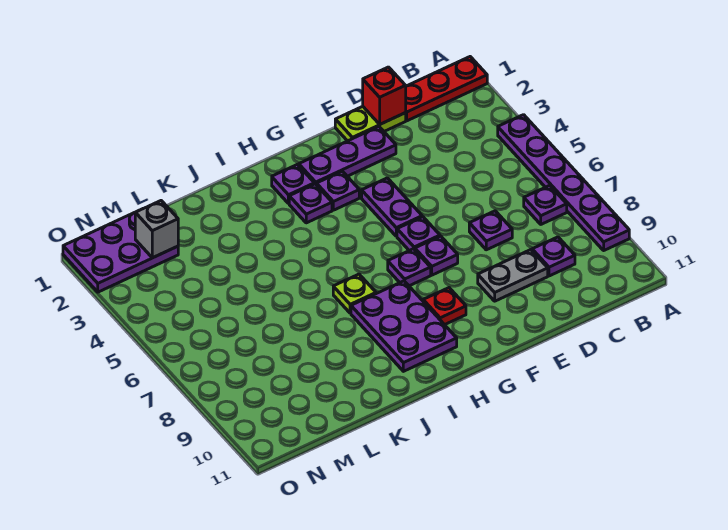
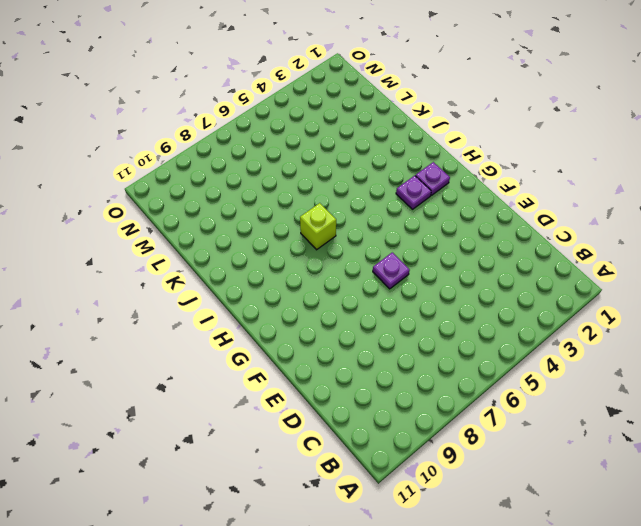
lime 1x1 brick [300,203,336,250] -> lime 1x1 plate [333,274,376,313]
none -> red 1x3 plate [406,57,487,121]
none -> purple 1x6 plate [498,115,629,250]
none -> purple 1x1 plate [524,185,567,224]

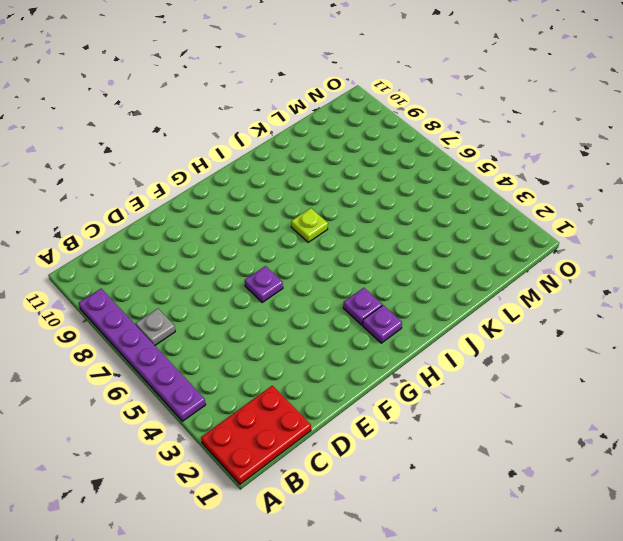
red 2x3 plate [201,386,311,484] -> red 1x3 plate [406,57,487,121]
grey 1x1 plate [136,309,175,345] -> purple 1x1 plate [524,185,567,224]
none -> purple 1x1 plate [532,237,575,276]
none -> lime 1x2 plate [335,106,406,141]
none -> purple 1x1 plate [469,211,512,250]

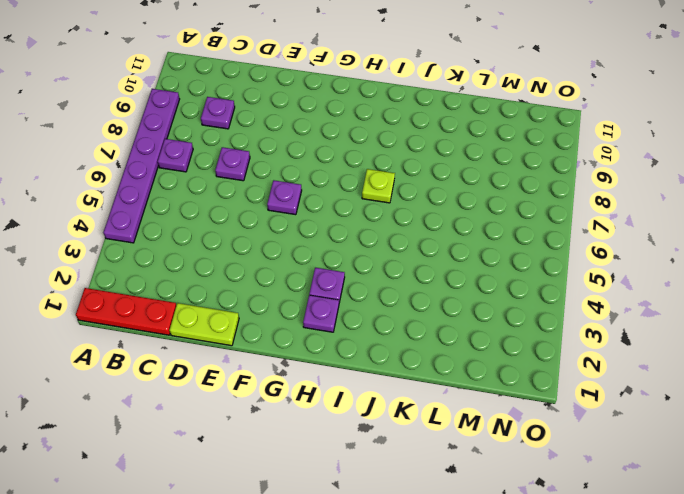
none -> grey 1x2 plate [478,250,548,301]
none -> purple 1x3 plate [299,127,396,185]
none -> purple 1x2 plate [362,178,422,236]

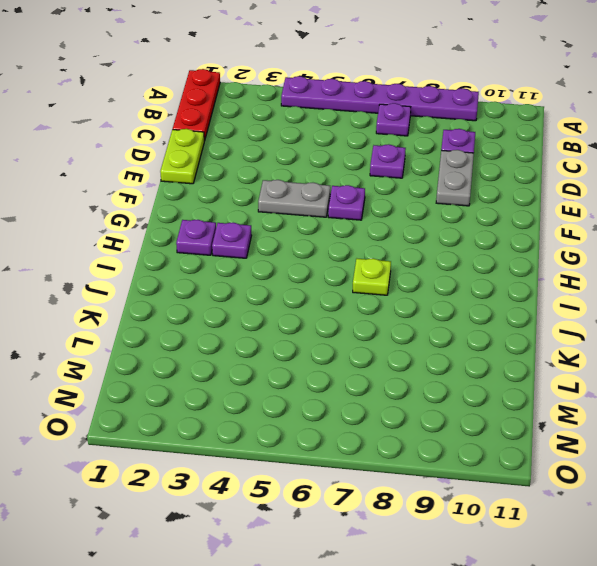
grey 1x2 plate [258,180,330,217] -> purple 1x2 plate [362,178,422,236]
none -> purple 1x3 plate [299,127,396,185]
none -> purple 1x1 plate [415,236,458,275]
none -> purple 1x1 plate [317,171,359,210]

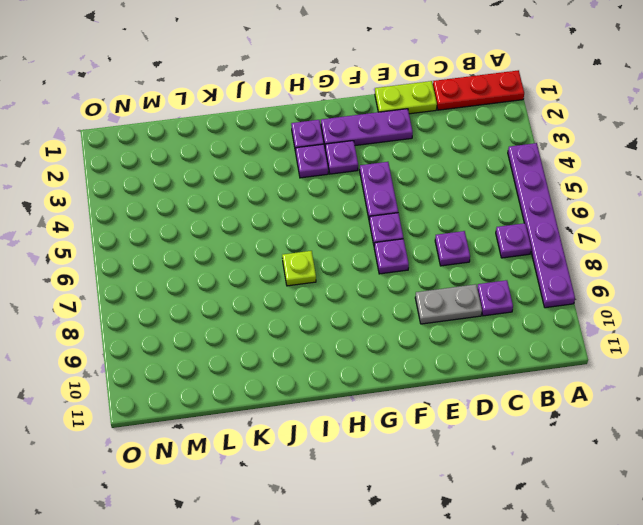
none -> purple 1x1 plate [388,249,431,286]
none -> red 1x1 plate [423,288,466,325]
none -> purple 2x3 plate [351,281,457,371]

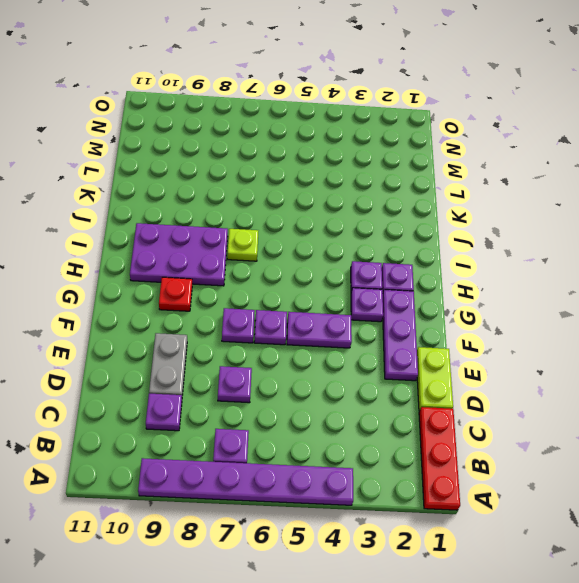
none -> purple 1x1 plate [388,249,431,286]
none -> purple 2x3 plate [63,213,178,292]
none -> red 1x1 brick [363,67,406,124]

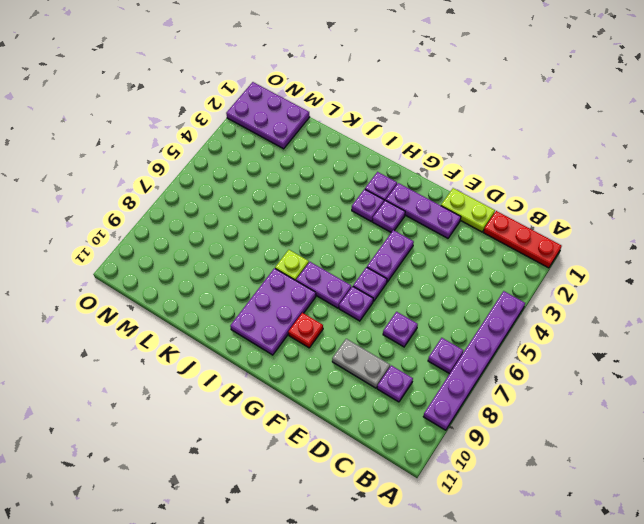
purple 1x2 plate [296,262,351,308] -> purple 1x1 plate [388,249,431,286]
none -> red 1x1 brick [363,67,406,124]
none -> grey 1x1 brick [135,201,178,258]

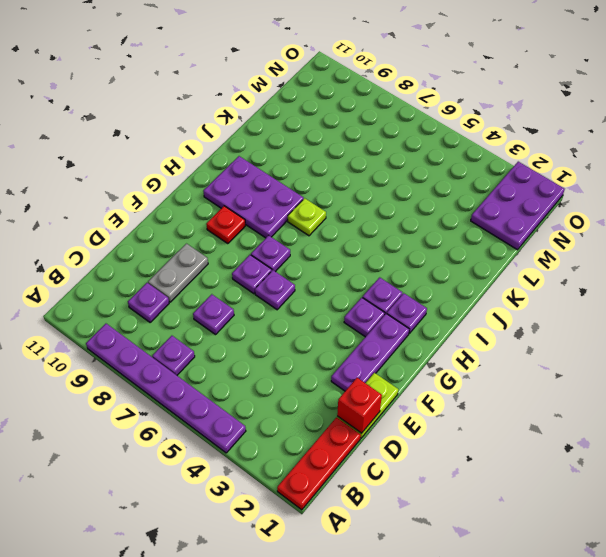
none -> purple 1x2 plate [362,178,422,236]
none -> grey 1x1 brick [135,201,178,258]

